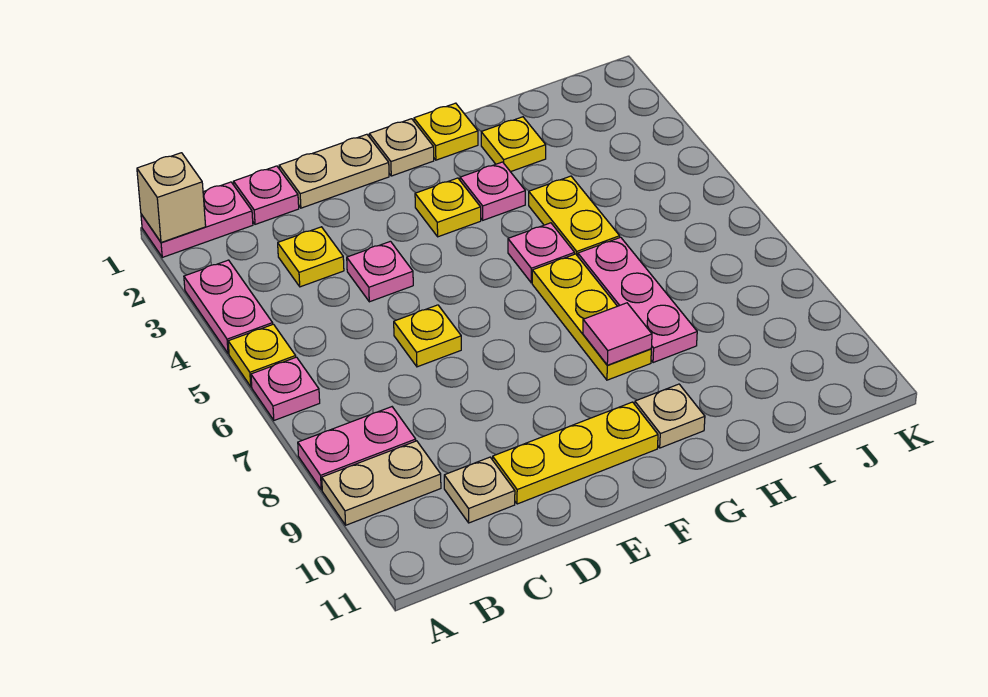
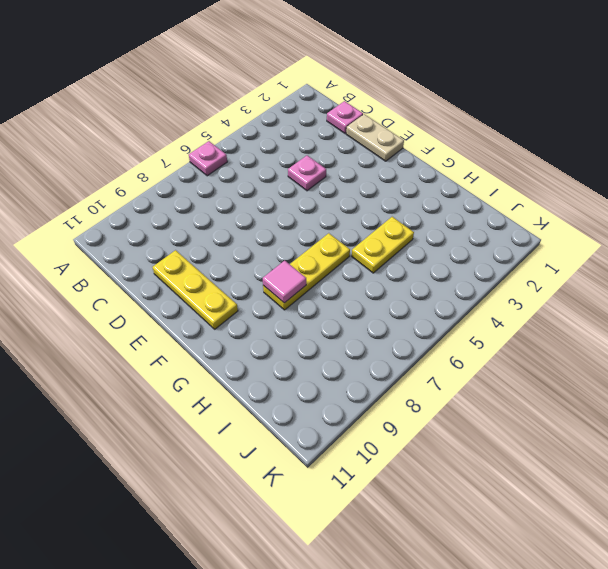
none -> pink 1x2 plate [141,182,253,257]
none -> pink 1x2 plate [184,260,273,354]
none -> yellow 1x1 plate [228,324,296,387]

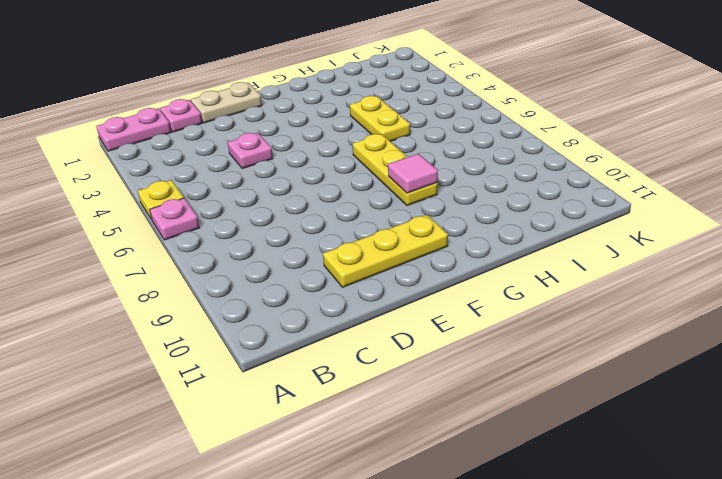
none -> pink 1x2 plate [184,260,273,354]
none -> pink 1x2 plate [298,407,416,490]
none -> tan 1x2 plate [322,441,441,525]

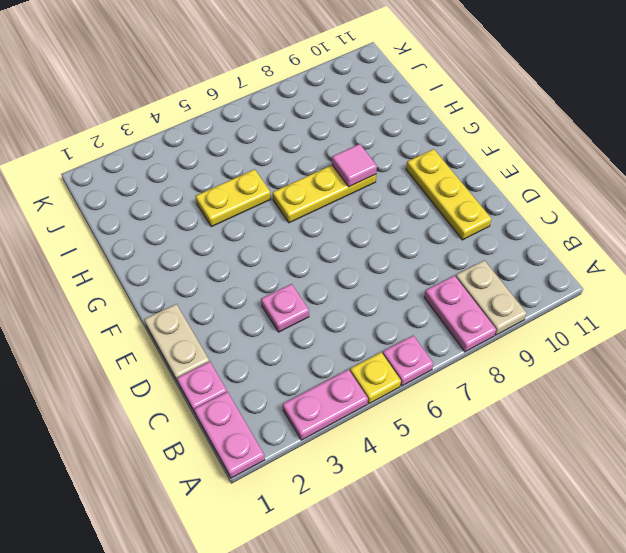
none -> yellow 1x1 plate [278,227,344,287]
none -> tan 1x1 plate [444,457,515,523]
none -> yellow 1x1 plate [394,305,461,367]

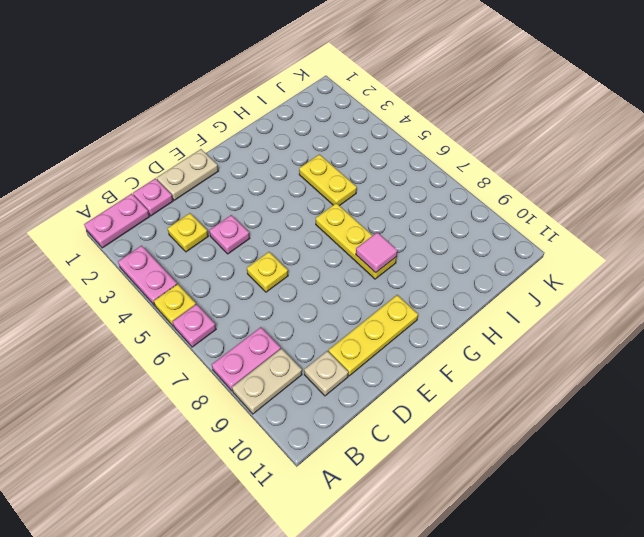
none -> tan 1x1 plate [369,119,434,176]
none -> yellow 1x1 plate [415,178,481,237]
none -> yellow 1x1 plate [414,103,478,160]

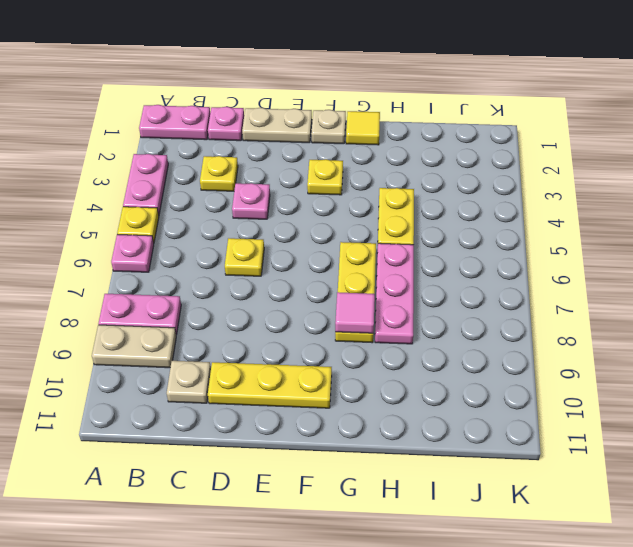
yellow 1x1 tile [346,111,380,145] -> yellow 1x1 plate [414,103,478,160]
none -> pink 1x1 plate [460,162,525,220]
none -> pink 1x1 plate [508,223,575,283]
none -> tan 1x1 plate [635,384,705,448]

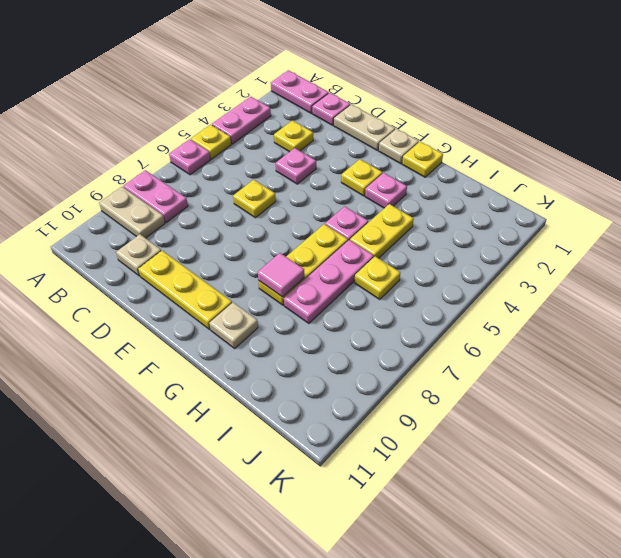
yellow 1x1 plate [354,256,400,300] -> yellow 1x1 plate moved to [481,117,546,172]
none -> tan 1x1 brick [137,153,206,242]

